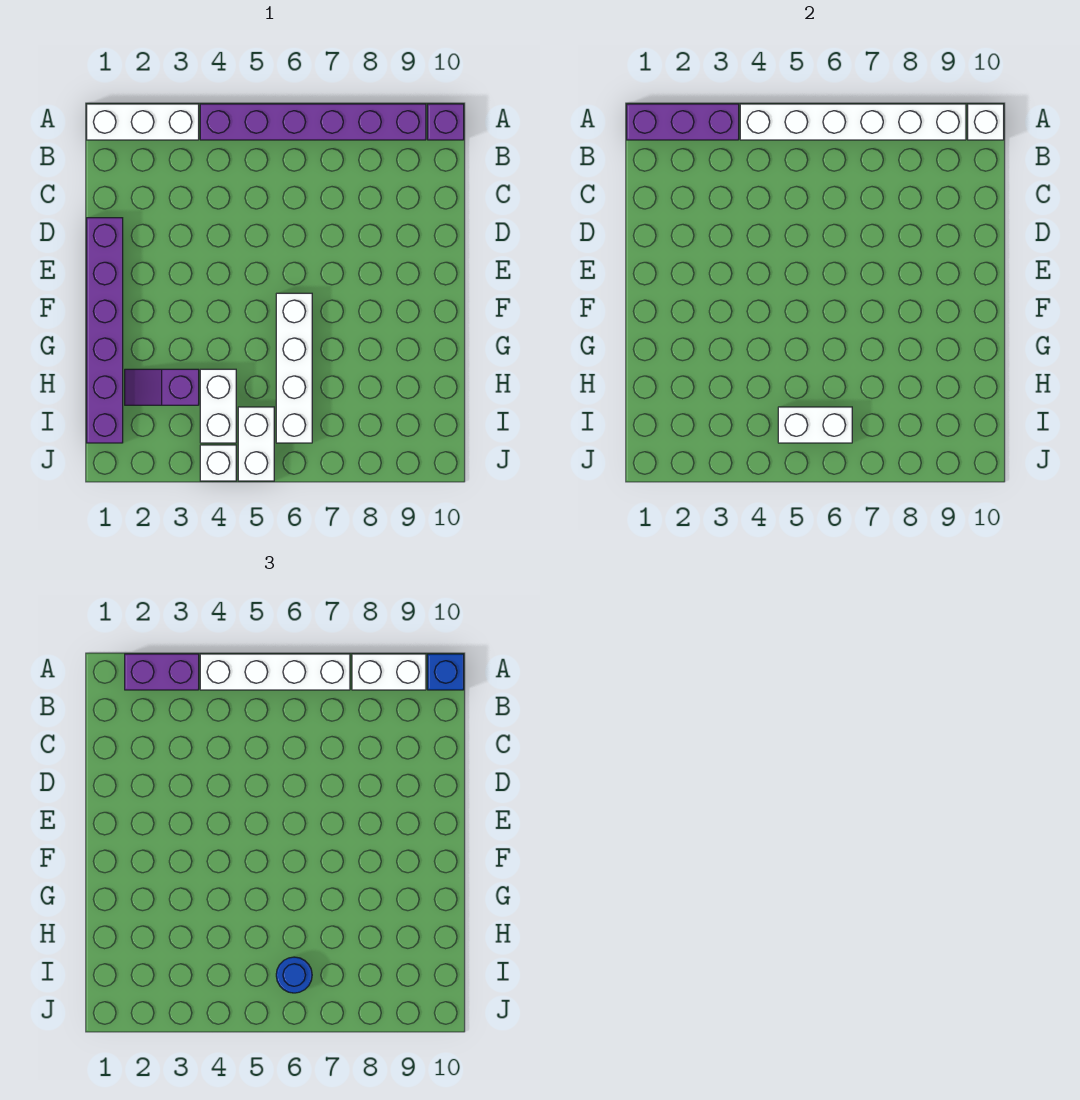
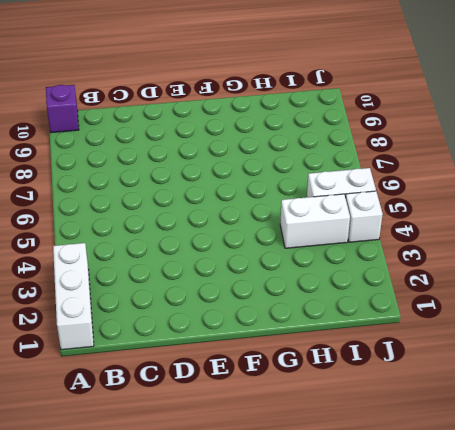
none -> purple 1x6 brick [200,104,426,140]
none -> purple 1x6 brick [87,218,123,443]
none -> white 1x4 brick [276,293,312,443]

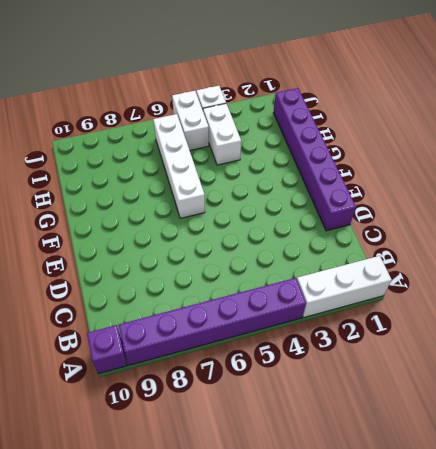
none -> purple 1x2 slope [125,369,199,405]
none -> purple 1x3 brick [627,104,739,140]
none -> white 1x6 brick [740,104,966,140]

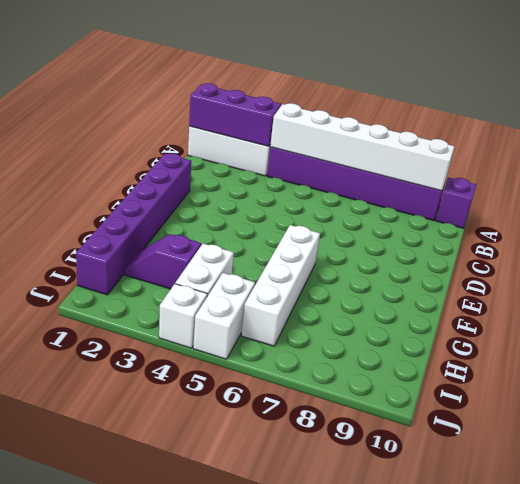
none -> white 1x1 brick [968,104,1004,140]
none -> white 1x2 brick [778,407,852,443]
none -> purple 1x2 brick [125,654,199,690]

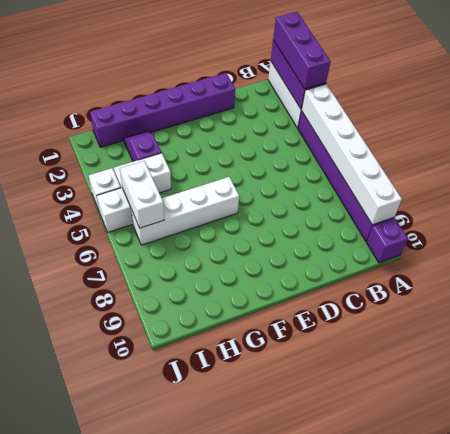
purple 1x3 brick [273,12,331,89] -> purple 1x2 brick [125,654,199,690]
none -> white 1x1 brick [968,104,1004,140]
none -> white 1x4 brick [200,654,350,690]
none -> white 1x2 brick [352,654,426,690]

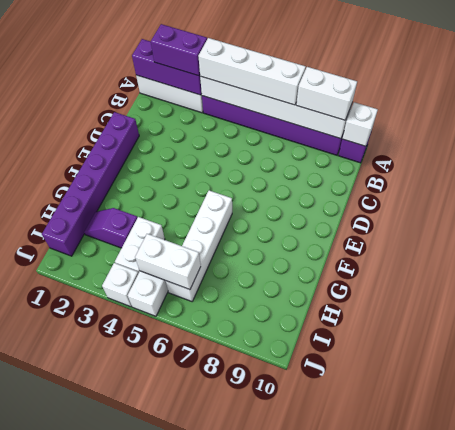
none -> blue 1x1 brick [428,654,464,690]
none -> blue 1x1 round brick [276,957,312,993]

